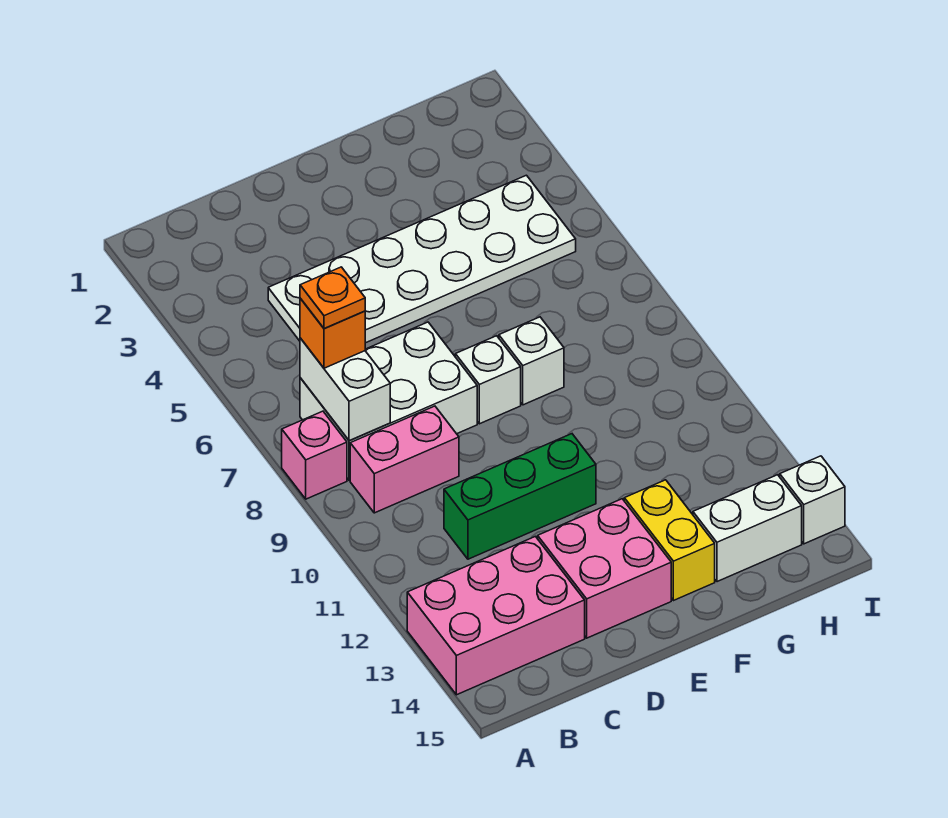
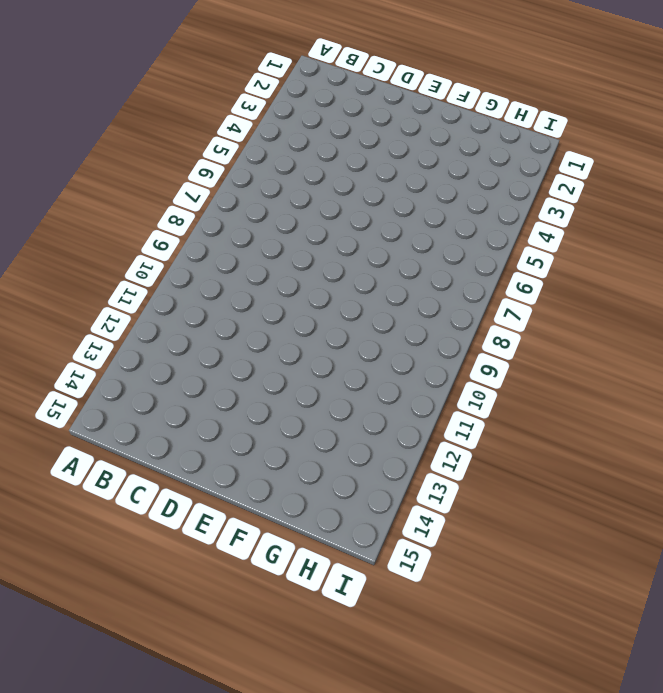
none -> pink 1x1 brick [282,411,347,499]
none -> pink 2x3 brick [407,536,585,695]
none -> white 2x3 brick [300,322,477,480]

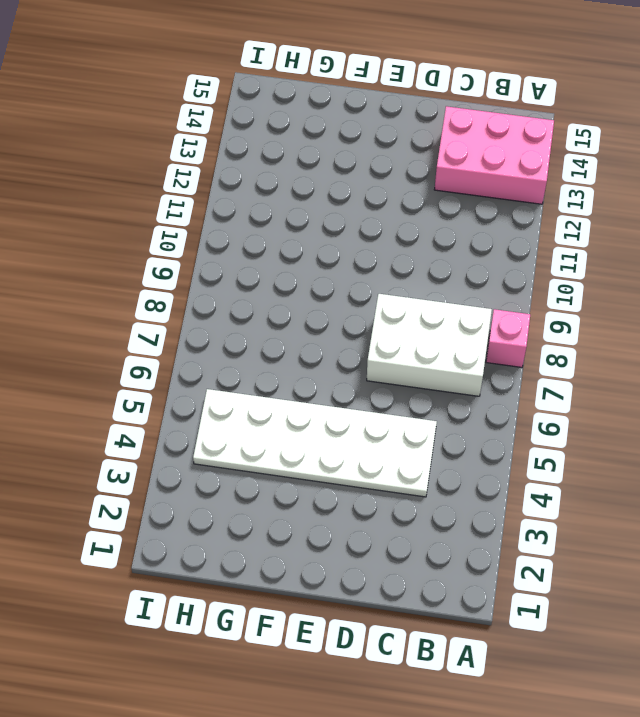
none -> pink 1x2 brick [350,406,459,513]
none -> green 1x3 brick [444,434,596,559]
none -> pink 2x2 brick [538,499,671,638]

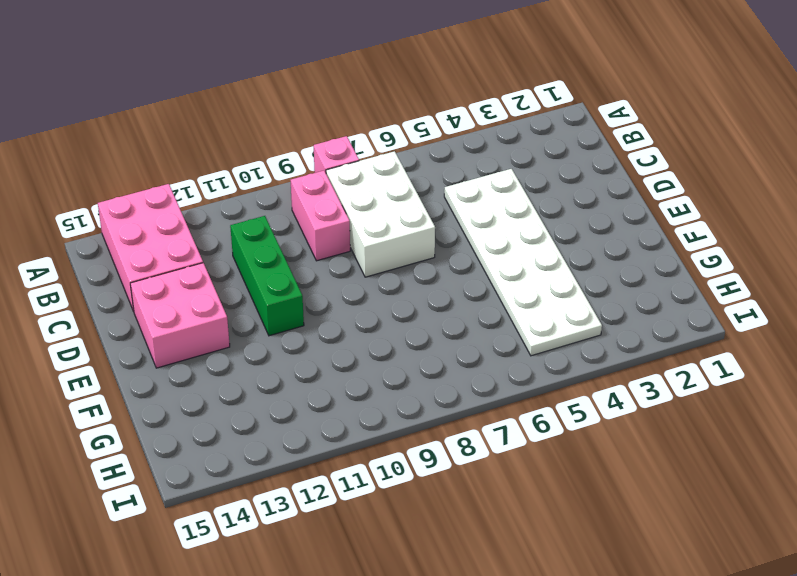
none -> white 1x1 brick [455,336,521,424]
none -> white 1x1 brick [499,317,564,405]
none -> yellow 1x2 brick [624,480,715,601]

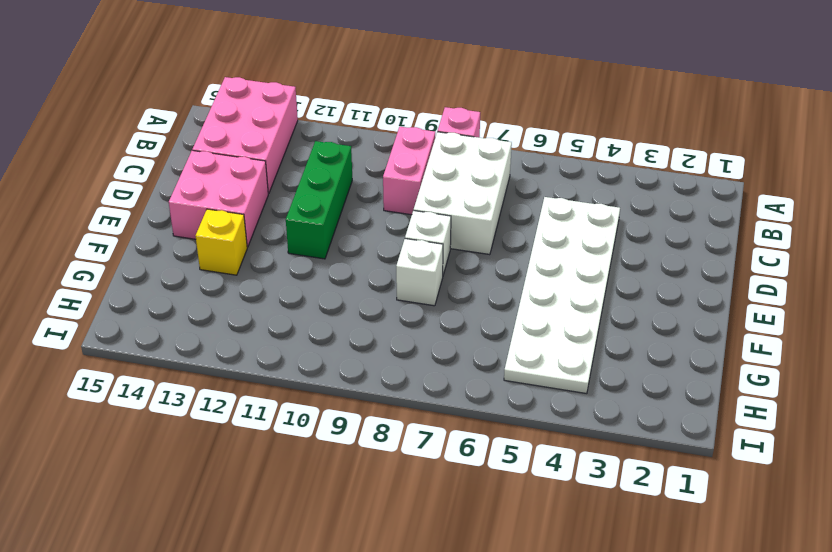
yellow 1x1 brick [196,209,247,275] -> yellow 1x2 brick [624,480,715,601]
none -> white 1x2 brick [693,475,802,582]
none -> white 1x1 brick [780,456,845,544]
none -> white 1x2 brick [300,338,390,441]

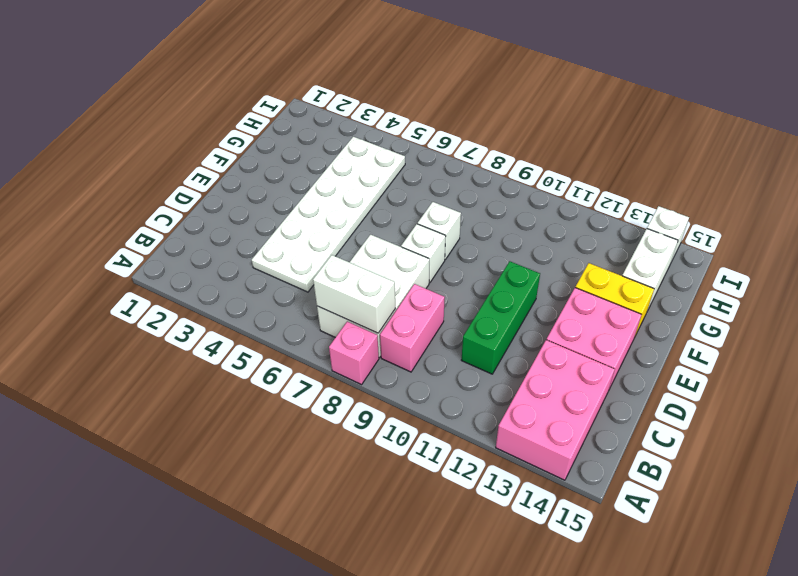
none -> orange 1x1 brick [300,298,365,368]
none -> orange 1x1 plate [300,267,365,328]

